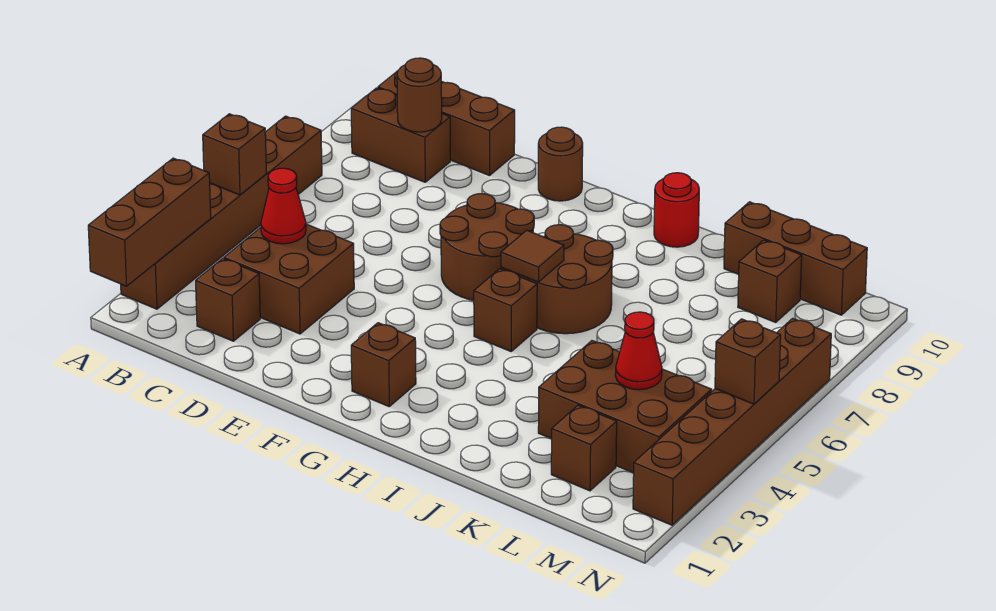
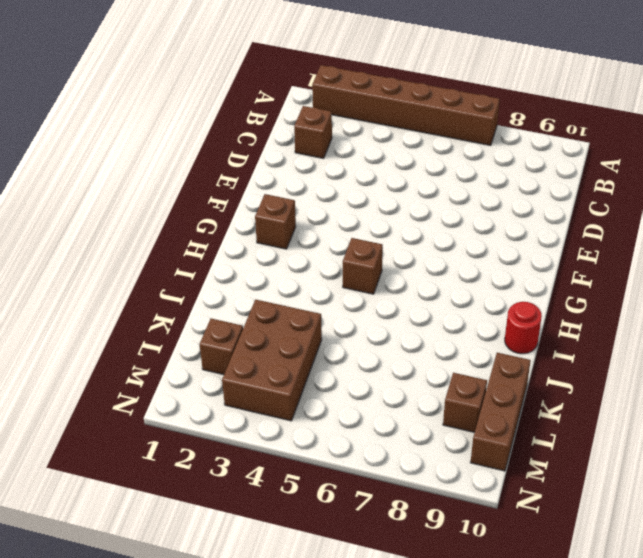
none -> brown 1x2 brick [351,88,450,182]
none -> brown 1x3 brick [378,71,515,176]
none -> brown 2x2 brick [224,224,354,334]

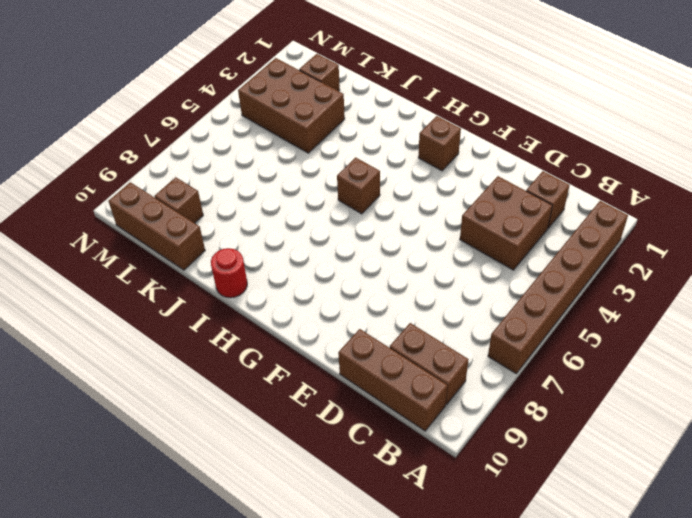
none -> brown 2x2 round brick [440,194,534,300]
none -> brown 1x1 round brick [538,127,583,201]
none -> brown 2x2 round brick [519,225,613,334]

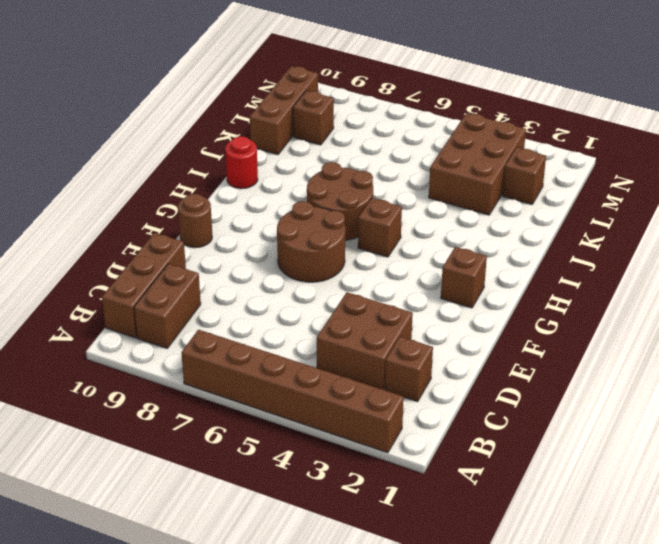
none -> brown 1x6 brick [633,318,831,525]
none -> brown 1x3 brick [88,158,211,286]
none -> brown 1x1 brick [203,114,266,195]

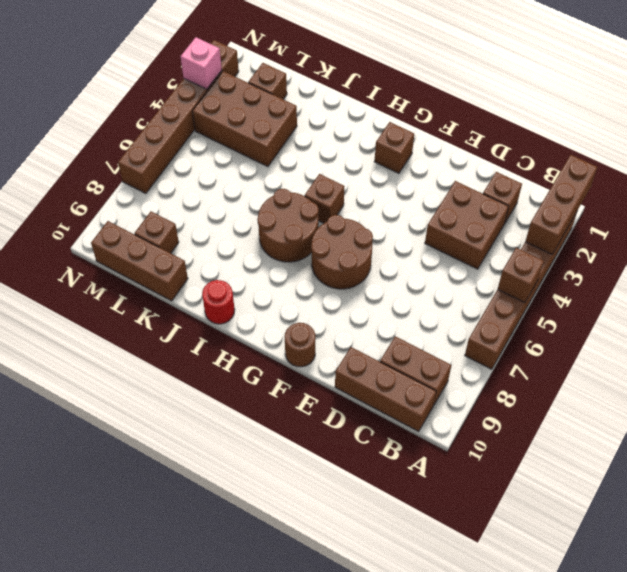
pink 1x1 brick [181,37,222,89] -> none
none -> red 1x1 cone [261,168,306,244]
none -> brown 1x1 round brick [397,58,442,132]
none -> brown 1x1 tile [501,230,564,282]

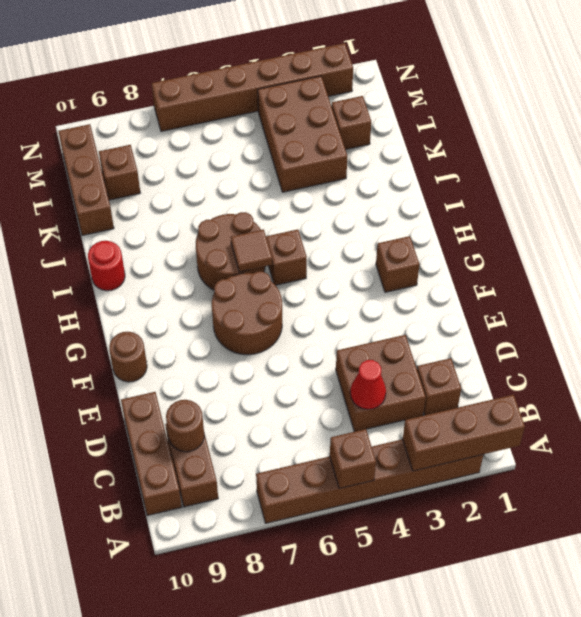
none -> red 1x1 cone [615,312,662,390]
none -> brown 1x1 brick [715,319,781,404]

